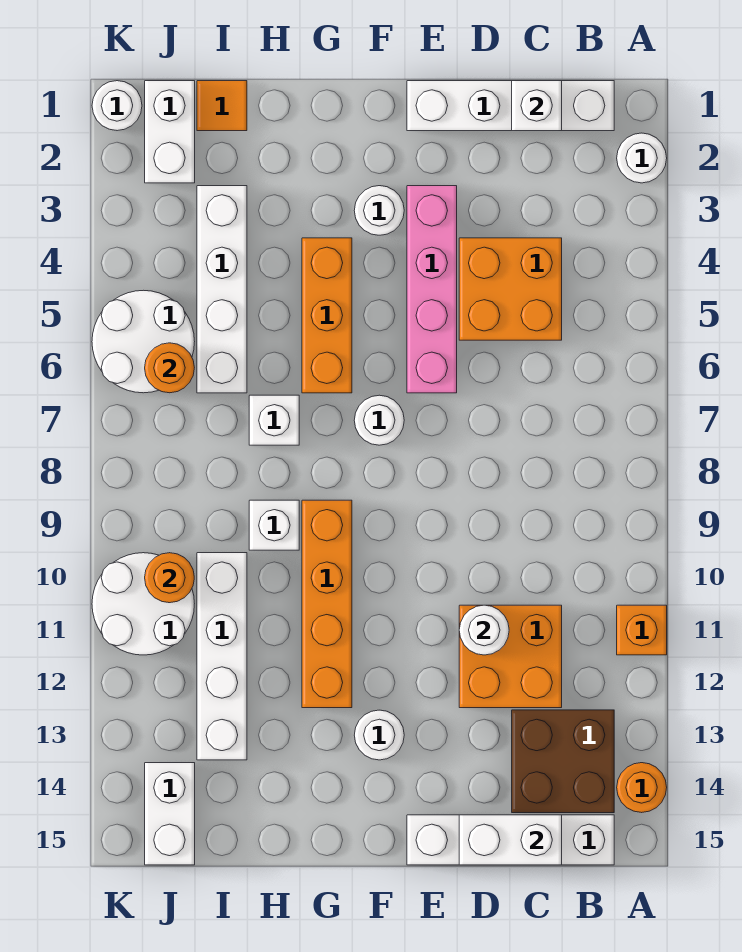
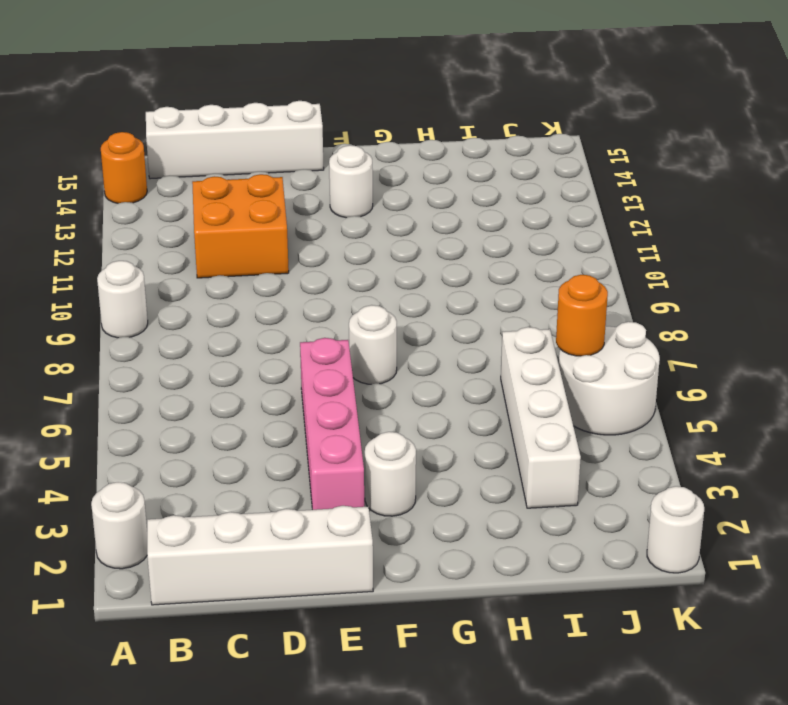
white 1x1 round brick [97,261,148,338] -> white 1x1 round brick moved to [459,605,509,655]
none -> orange 1x1 brick [617,605,667,655]
none -> brown 2x2 brick [512,710,614,813]
none -> orange 2x2 brick [459,238,562,340]

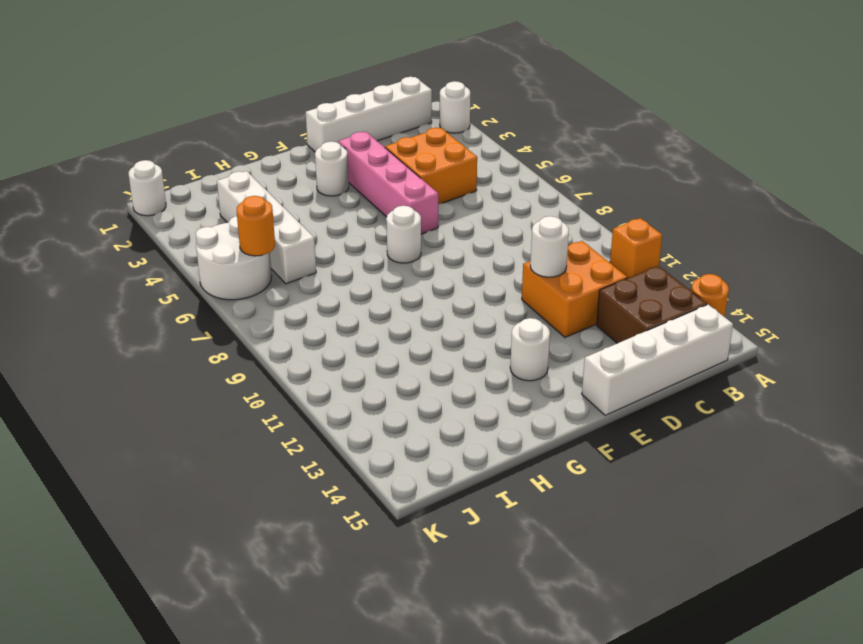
none -> orange 1x3 brick [302,238,352,393]
none -> orange 1x4 brick [302,500,352,708]
none -> white 1x1 brick [249,395,299,445]

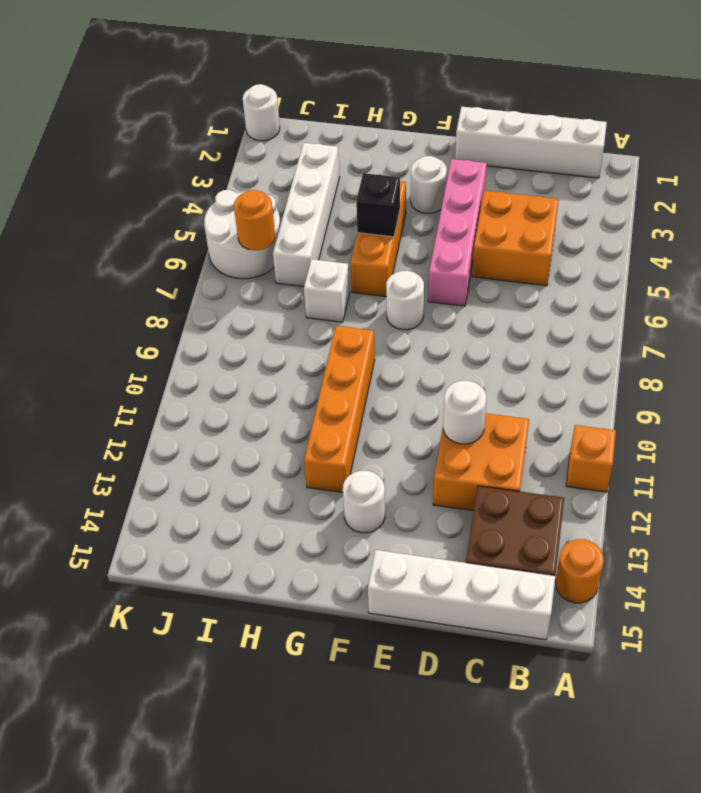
black 1x1 brick [356,173,400,237] -> none
none -> white 1x1 round brick [617,133,667,183]
none -> white 1x1 brick [249,500,299,550]
none -> orange 1x1 tile [197,81,247,131]

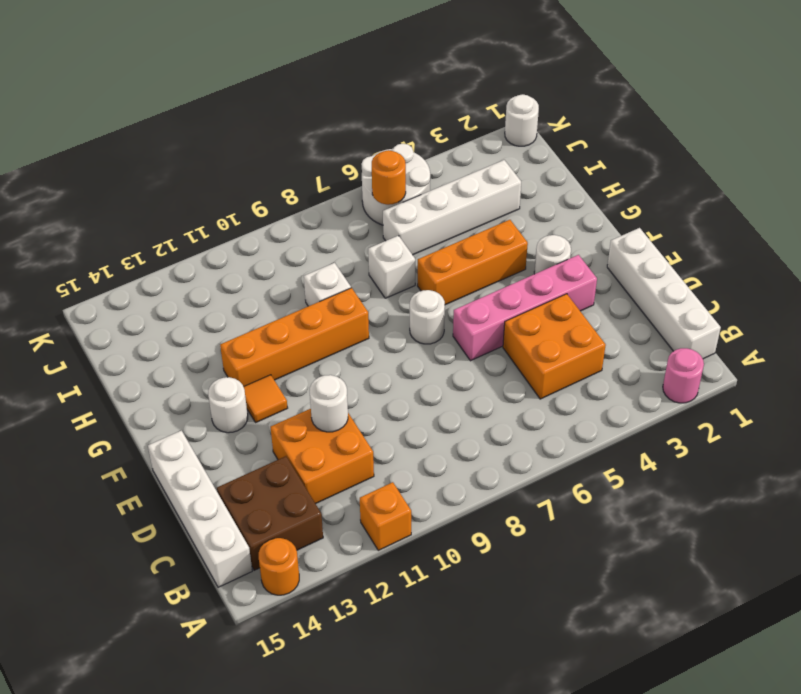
pink 1x1 round brick [663,348,704,403] -> white 1x1 round brick [617,133,667,183]
orange 1x1 tile [244,375,288,423] -> orange 1x1 tile moved to [197,81,247,131]
none -> white 1x4 brick [197,553,247,760]
none -> white 1x2 brick [145,81,195,183]
none -> white 2x2 round brick [92,553,194,655]

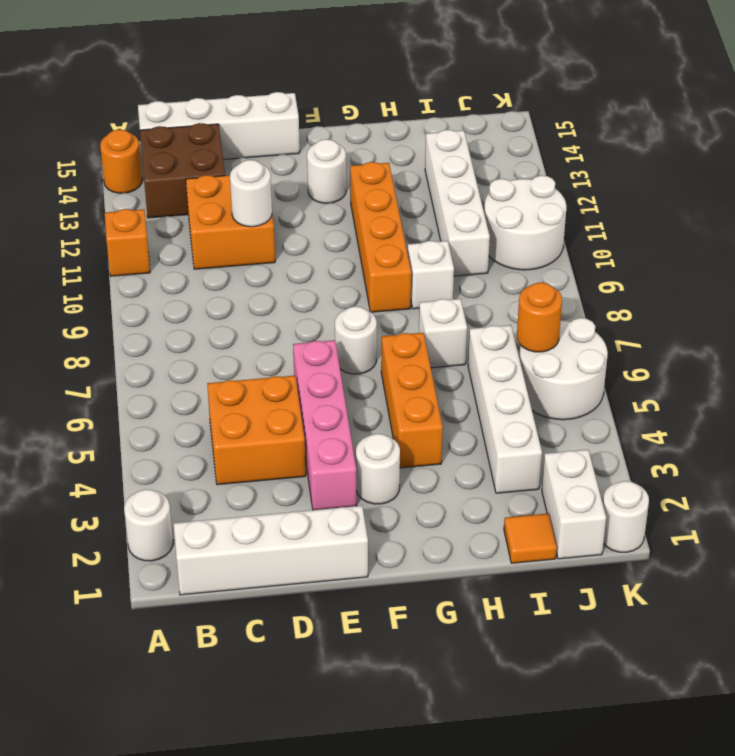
none -> white 1x2 brick [145,763,195,865]
none -> white 1x1 brick [512,81,562,131]
none -> white 1x2 brick [459,815,562,865]

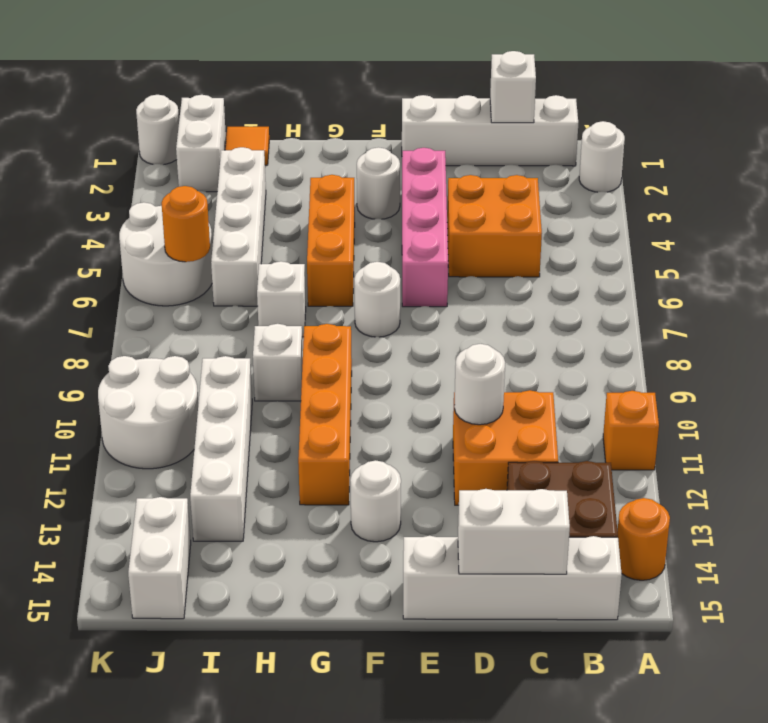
none -> orange 1x1 round brick [145,553,194,603]

